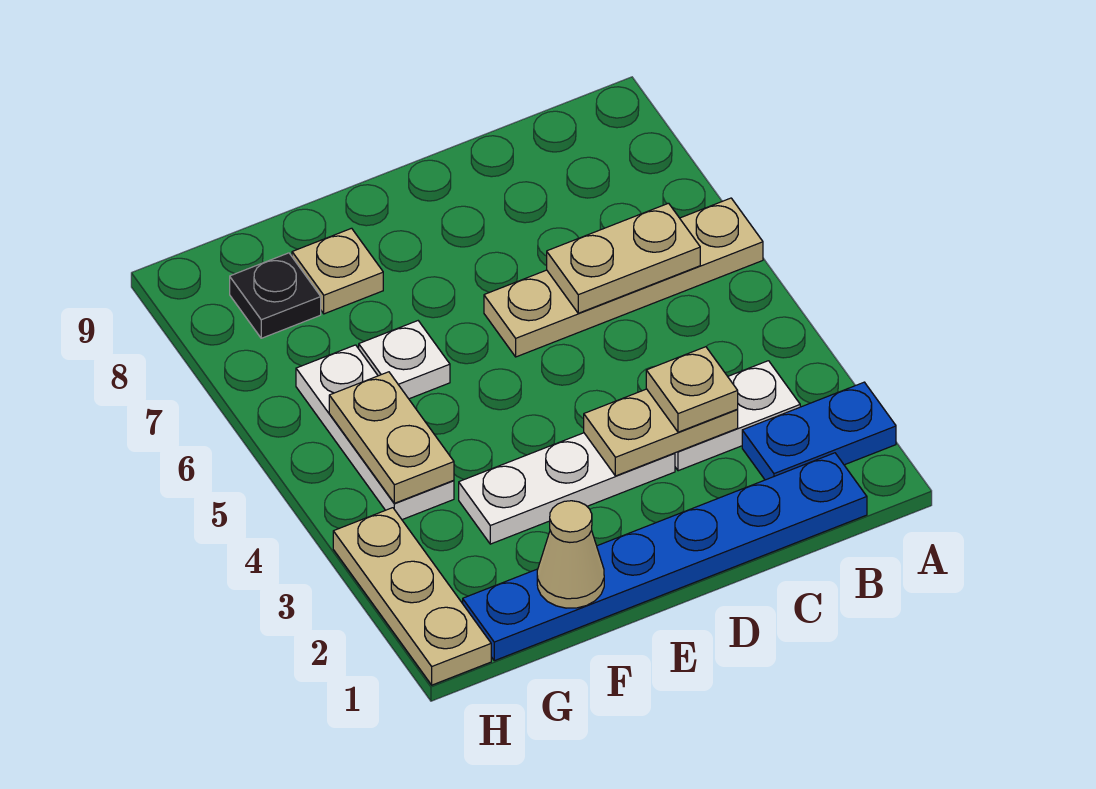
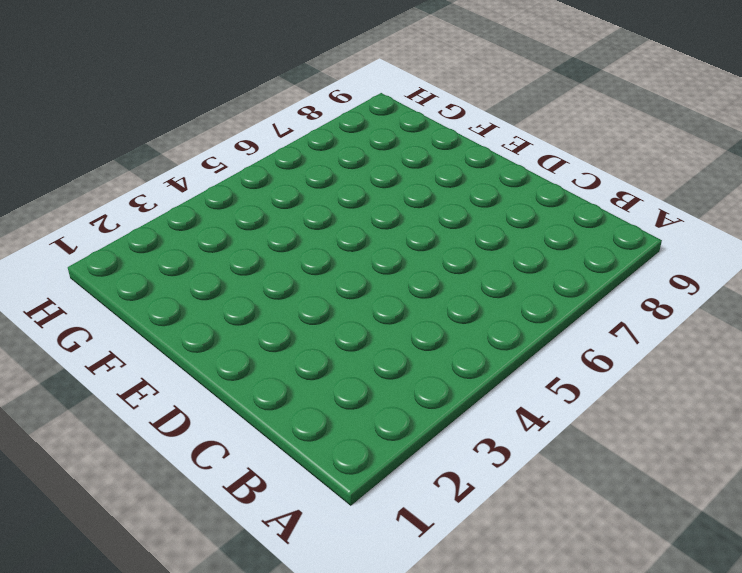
none -> blue 1x2 plate [742,382,896,480]
none -> tan 1x4 plate [484,198,763,357]
none -> blue 1x6 plate [463,453,867,661]

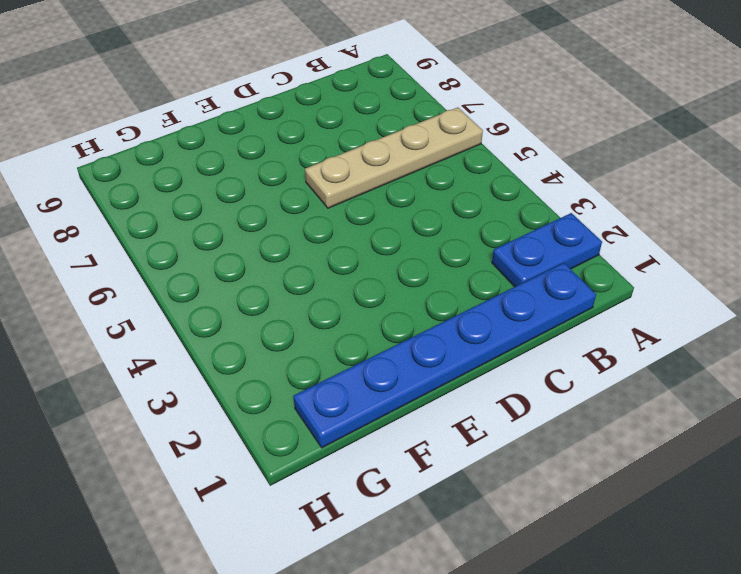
none -> white 1x2 plate [675,361,800,471]
none -> white 1x3 plate [459,433,675,544]
none -> white 1x1 plate [359,321,450,399]

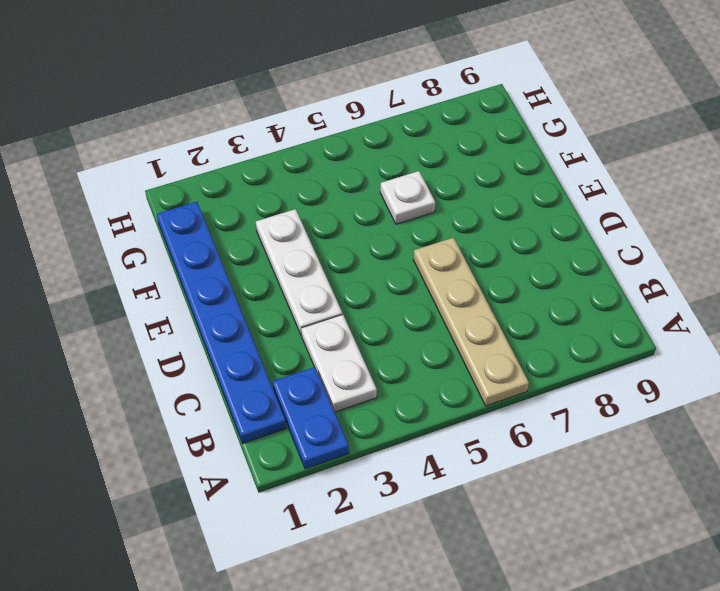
none -> tan 1x1 plate [292,228,383,314]
none -> white 1x3 plate [296,345,454,520]
none -> black 1x1 plate [230,253,321,338]

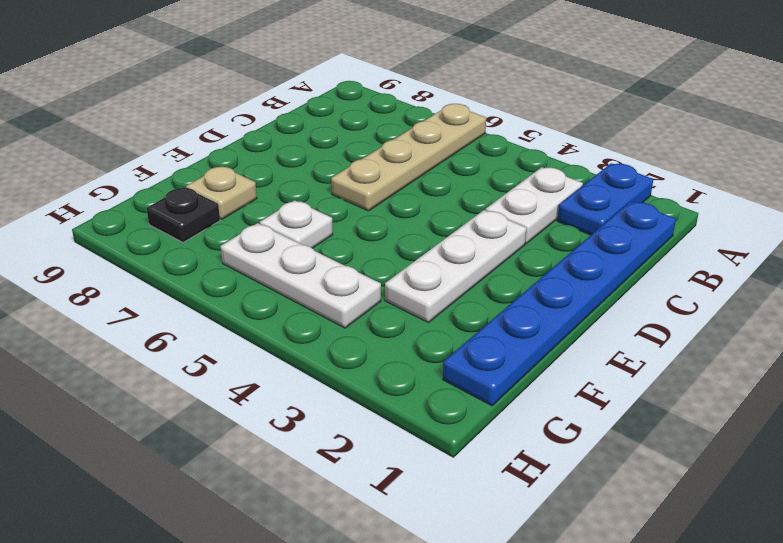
none -> tan 1x3 plate [333,508,491,685]
none -> tan 1x2 plate [547,203,700,313]
none -> tan 1x2 plate [584,389,738,476]

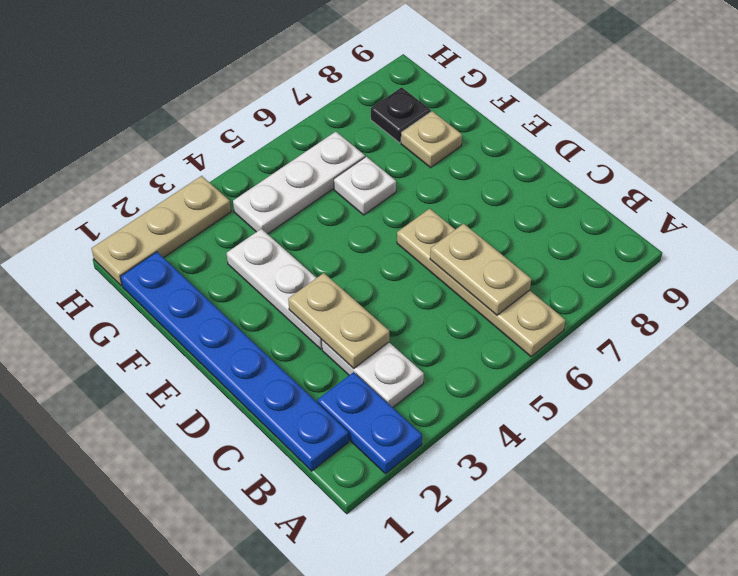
none -> tan 1x1 cone [537,501,604,608]
none -> tan 1x2 plate [329,372,454,503]
none -> tan 1x1 plate [646,347,738,432]

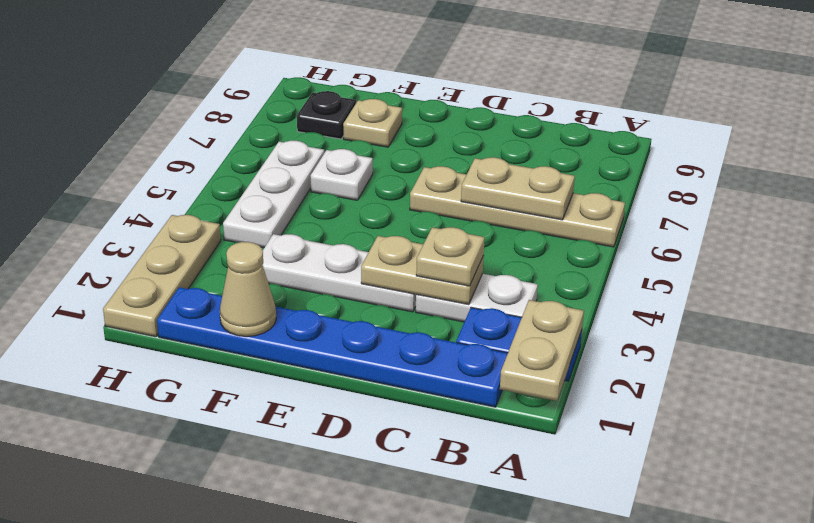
tan 1x2 plate [500,300,584,401] -> tan 1x2 plate moved to [329,372,454,503]

